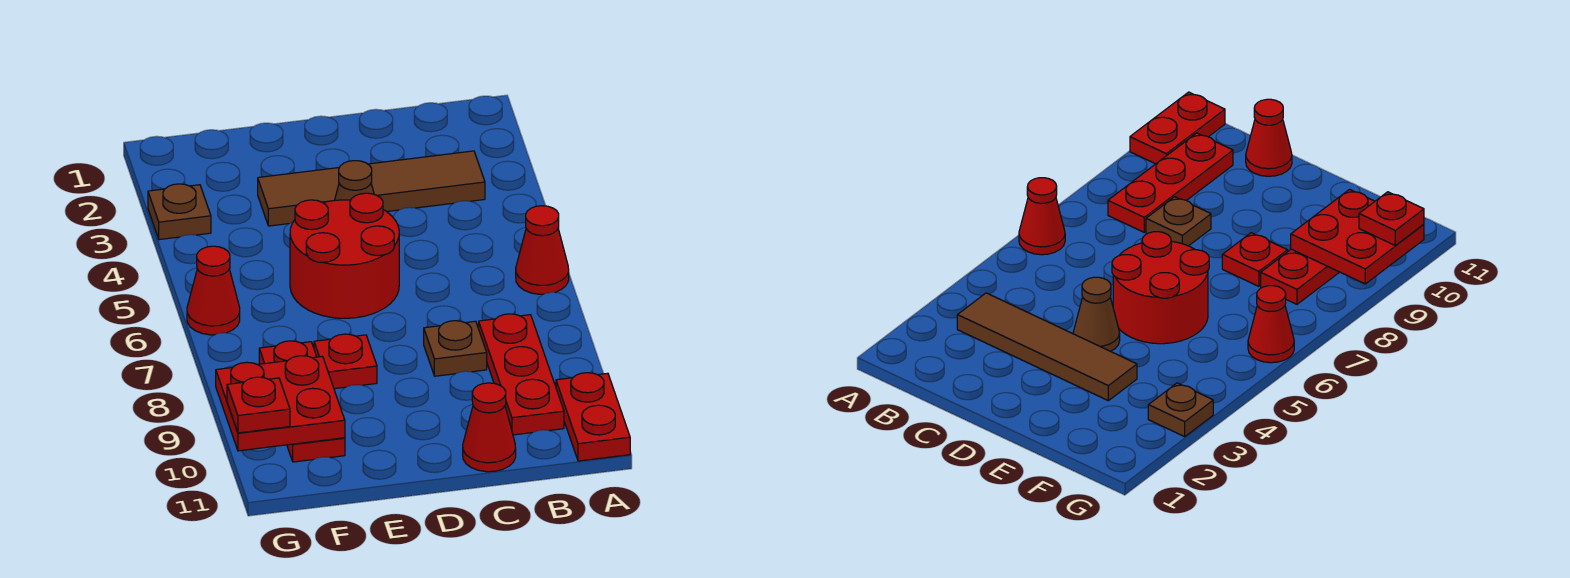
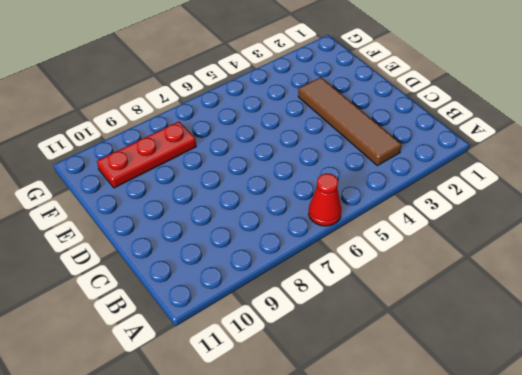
none -> red 1x2 plate [556,373,630,461]
none -> red 1x3 plate [479,314,564,435]
none -> brown 1x1 plate [424,321,487,376]

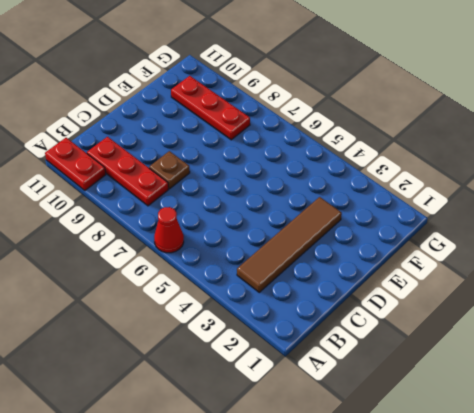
none -> red 1x1 cone [463,383,516,472]
none -> brown 1x1 cone [335,161,374,200]
none -> red 2x2 round brick [290,193,399,318]

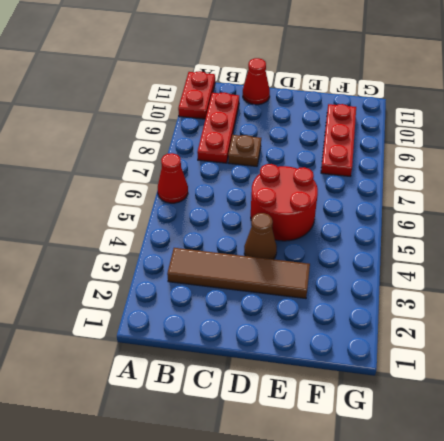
none -> red 1x1 plate [314,334,377,389]
none -> brown 1x1 plate [148,184,211,240]
none -> red 1x1 cone [187,246,240,335]

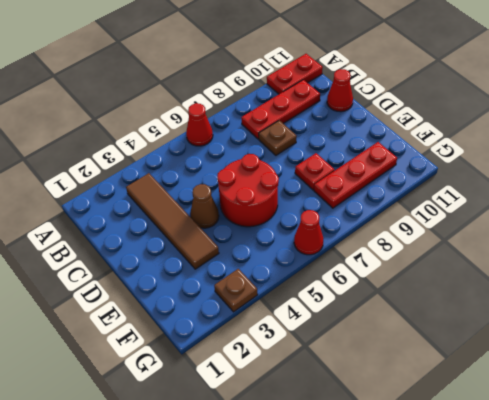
none -> red 2x2 plate [216,356,345,451]
none -> red 1x1 plate [227,377,290,433]

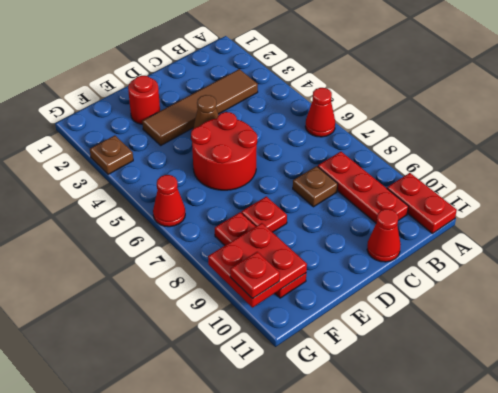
red 1x1 round brick [128,76,160,124] -> none

